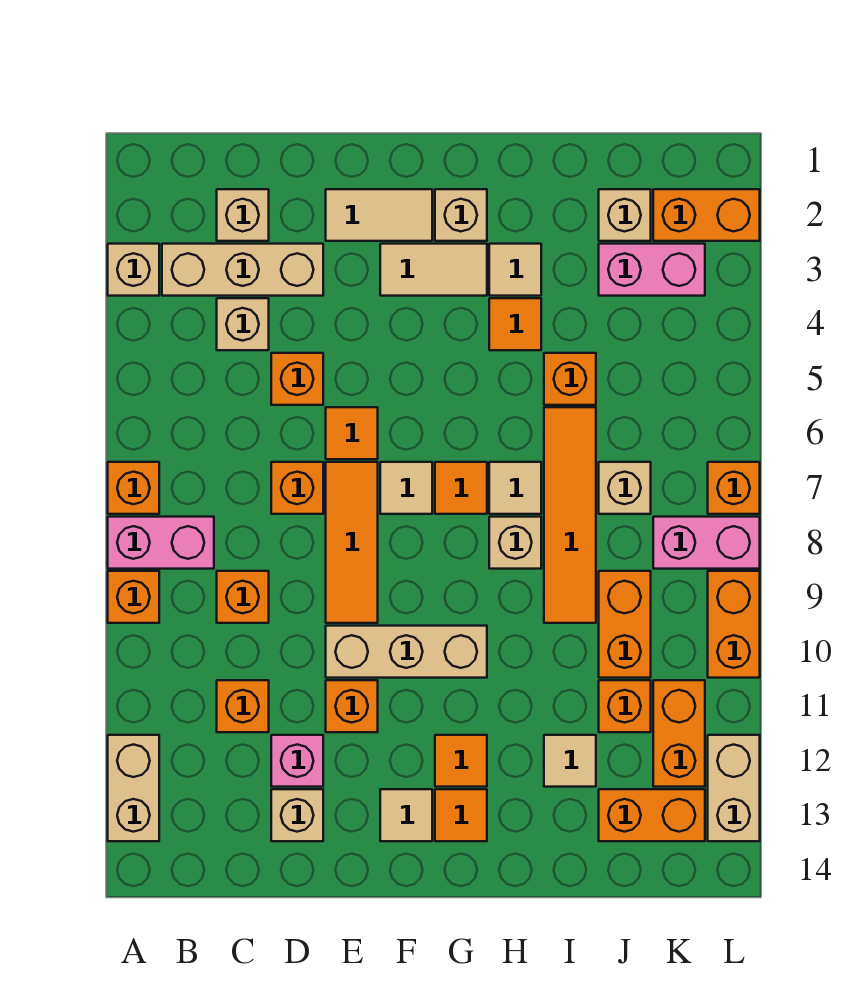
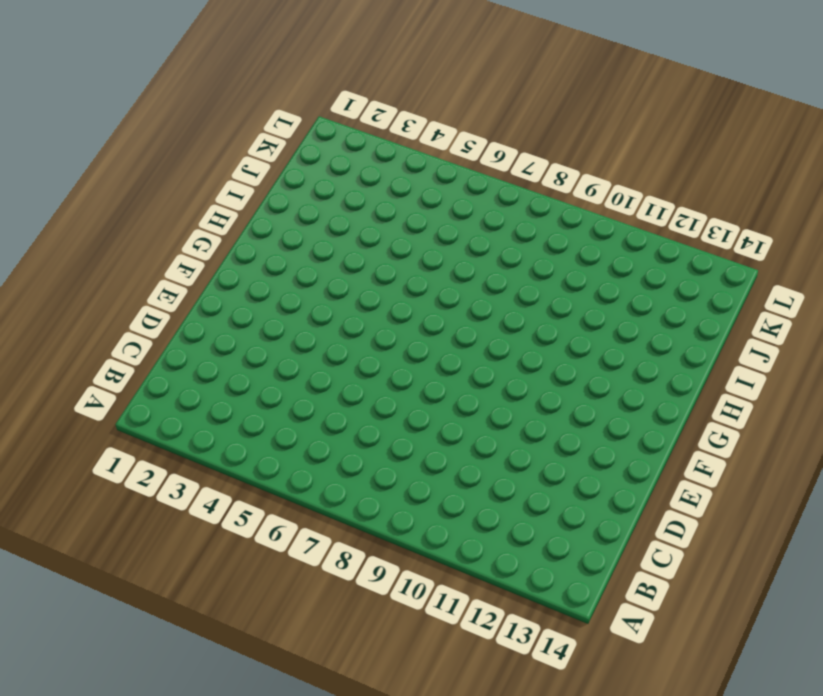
none -> tan 1x1 brick [108,244,159,296]
none -> orange 1x1 brick [108,462,159,514]
none -> pink 1x2 brick [108,517,214,569]
none -> orange 1x1 brick [108,571,159,623]

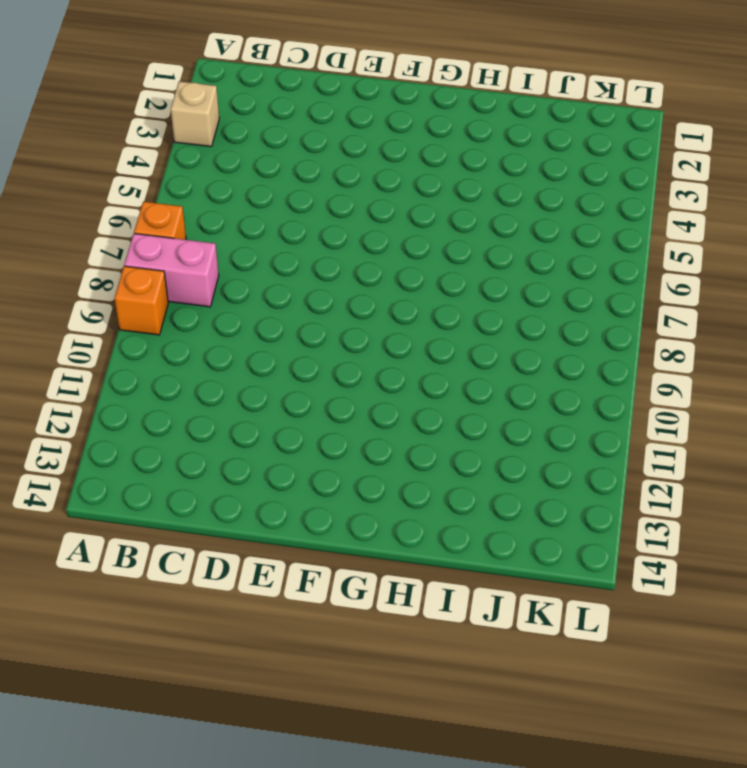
none -> tan 1x2 brick [108,735,159,841]
none -> tan 1x3 brick [162,244,323,296]
none -> tan 1x1 brick [217,189,269,241]
none -> tan 1x1 brick [217,298,269,350]

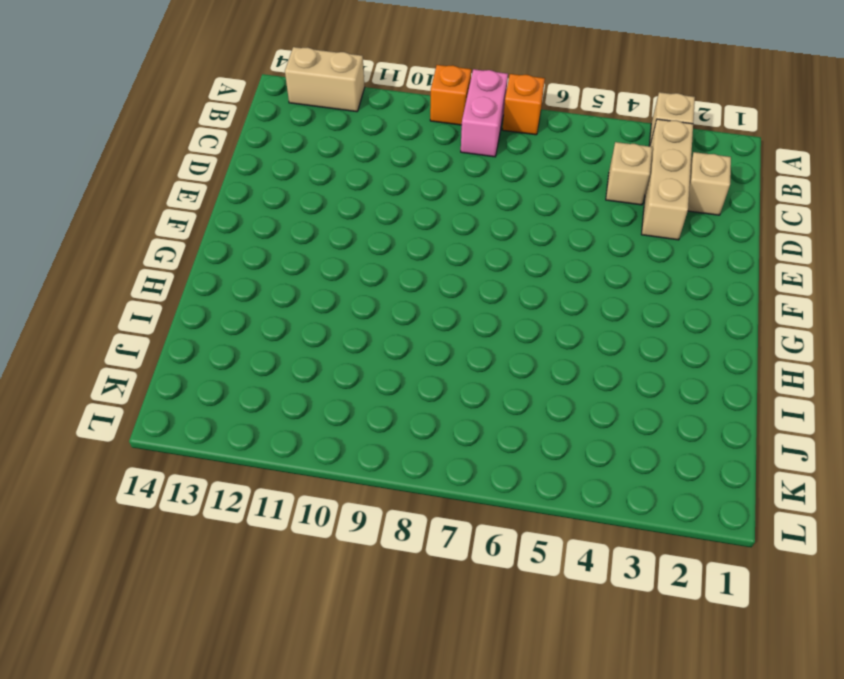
none -> orange 1x1 brick [217,571,269,623]
none -> orange 1x1 brick [217,680,269,732]
none -> orange 1x1 brick [271,353,323,405]
none -> orange 1x1 brick [271,462,323,514]

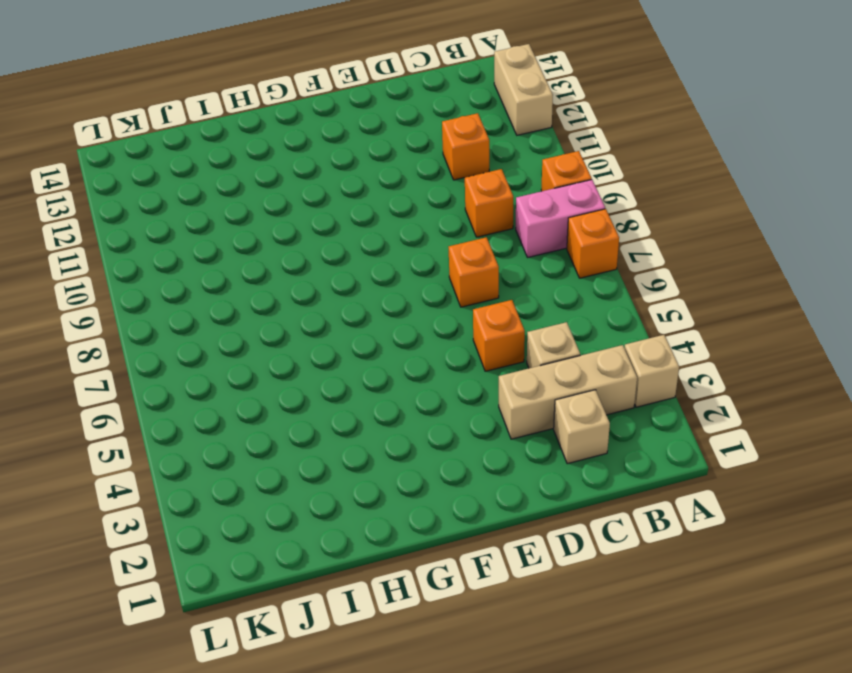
none -> pink 1x1 brick [271,735,323,787]
none -> tan 1x1 brick [271,789,323,841]
none -> tan 1x2 tile [326,189,432,241]
none -> orange 1x1 tile [326,407,378,459]

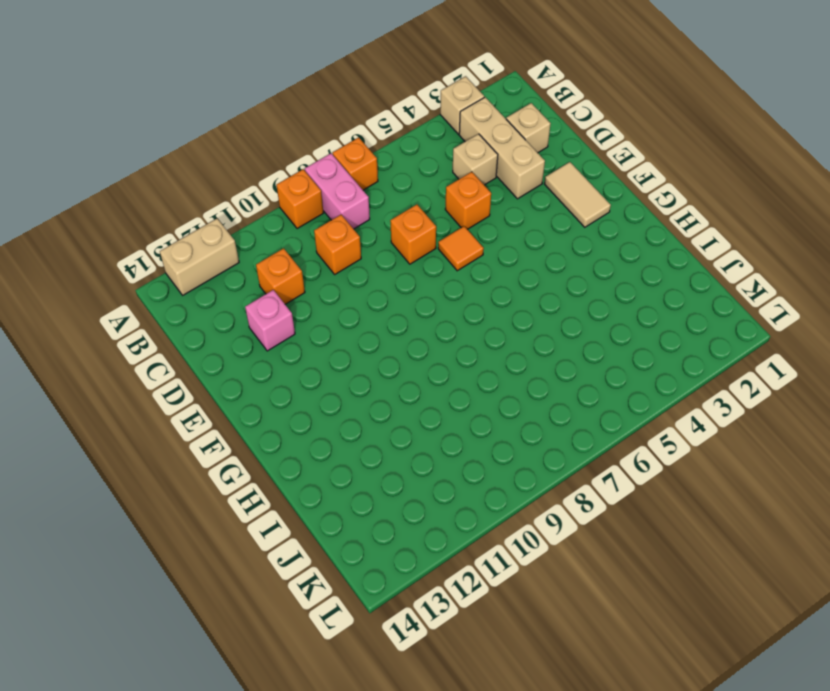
none -> tan 1x1 brick [271,789,323,841]
none -> orange 1x3 tile [326,462,378,623]
none -> tan 1x3 brick [326,626,487,678]
none -> orange 1x1 brick [326,680,378,732]

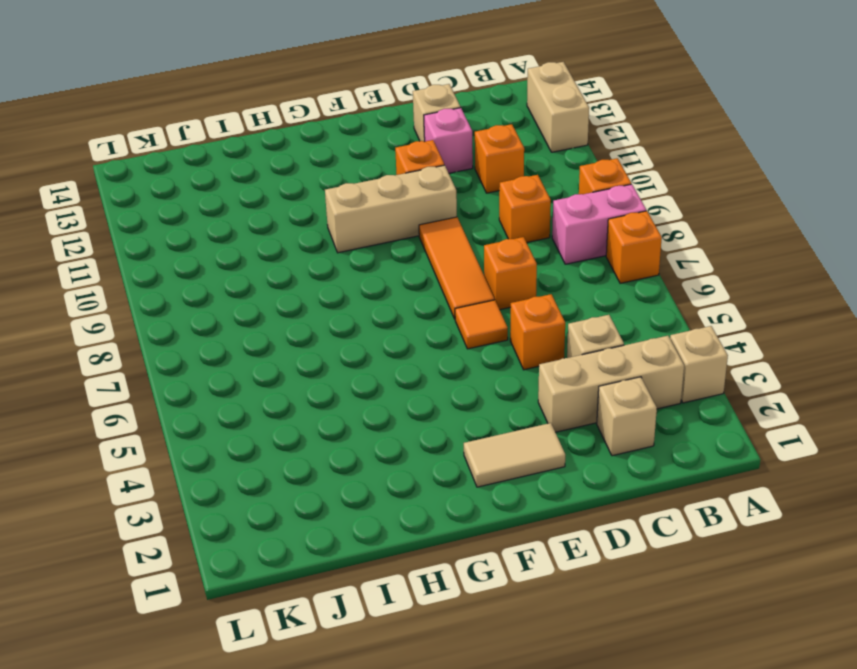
none -> tan 1x2 tile [380,244,487,296]
none -> tan 1x1 tile [380,462,432,514]
none -> tan 1x1 tile [380,789,432,841]
none -> tan 1x1 brick [435,189,487,241]

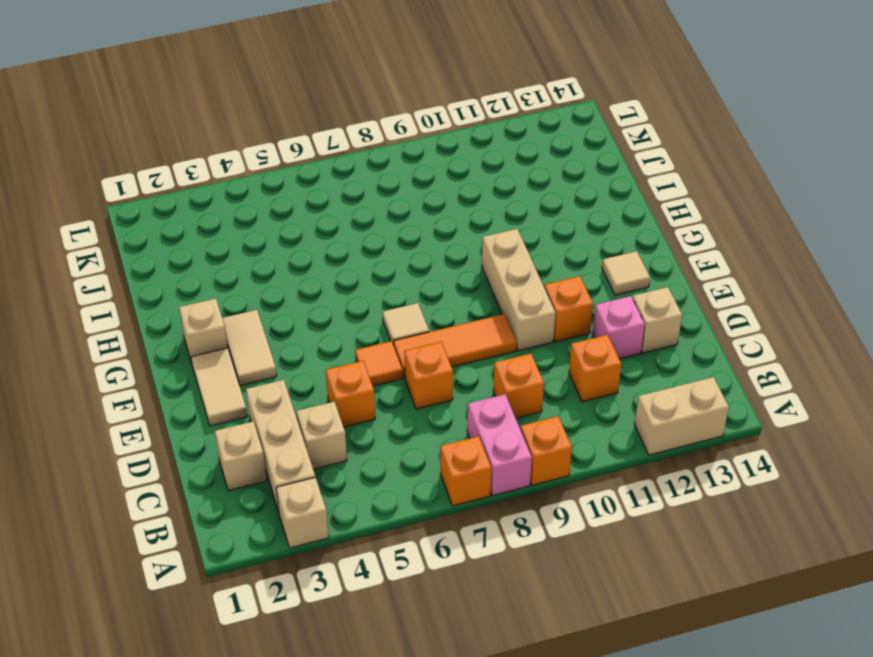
none -> orange 1x1 tile [435,462,487,514]
none -> orange 1x1 tile [435,735,487,787]
none -> orange 1x1 tile [435,789,487,841]
none -> tan 1x1 tile [489,244,541,296]

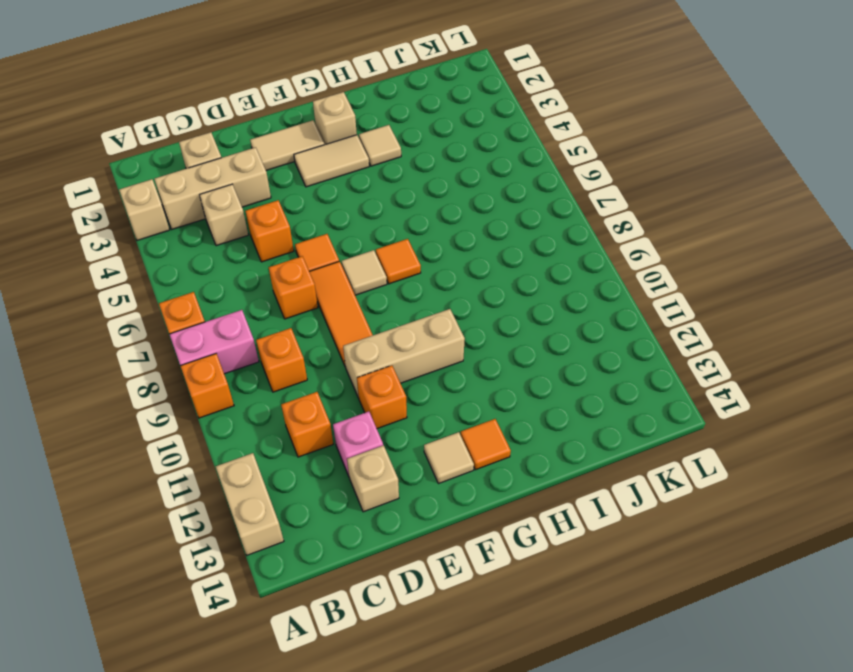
none -> orange 1x1 tile [435,735,487,787]
none -> orange 1x1 tile [489,298,541,350]
none -> tan 1x1 tile [489,462,541,514]
none -> tan 1x1 brick [489,517,541,569]

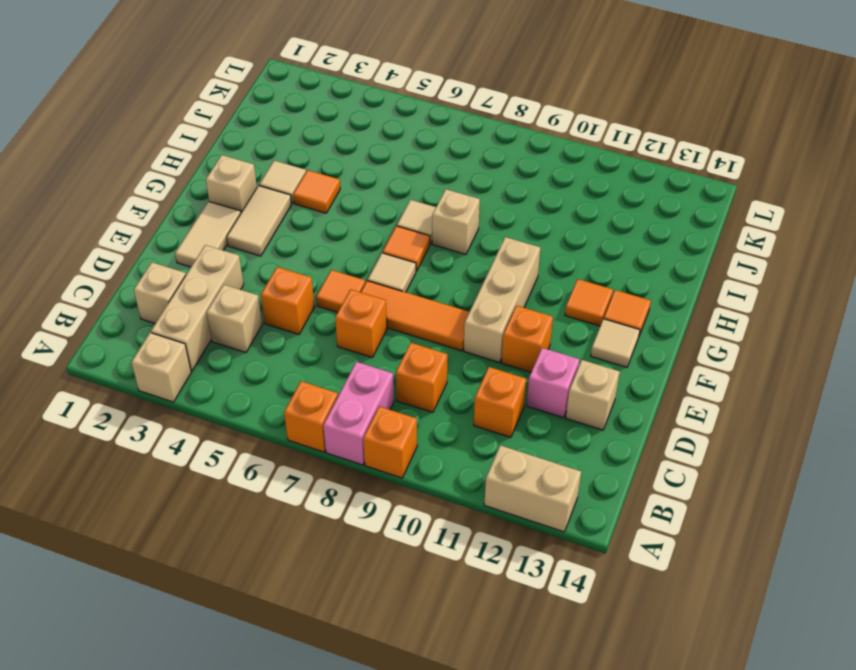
none -> orange 1x1 brick [544,353,596,405]
none -> orange 1x4 tile [544,407,596,623]
none -> tan 1x1 tile [544,735,596,787]
none -> tan 1x1 brick [599,189,651,241]

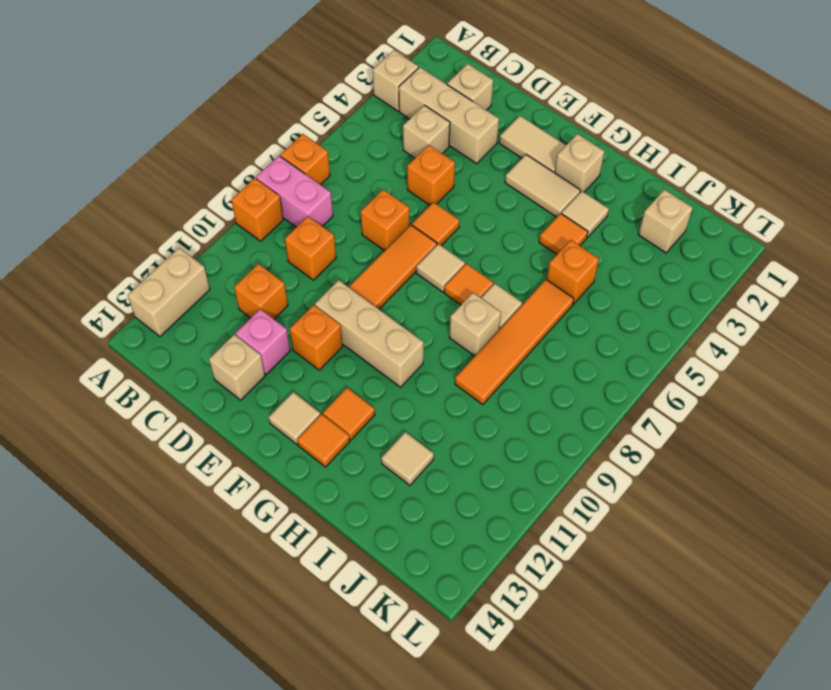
none -> pink 1x2 brick [599,244,705,296]
none -> tan 1x1 brick [599,462,651,514]
none -> orange 1x2 brick [599,571,651,678]
none -> orange 1x1 brick [599,680,651,732]

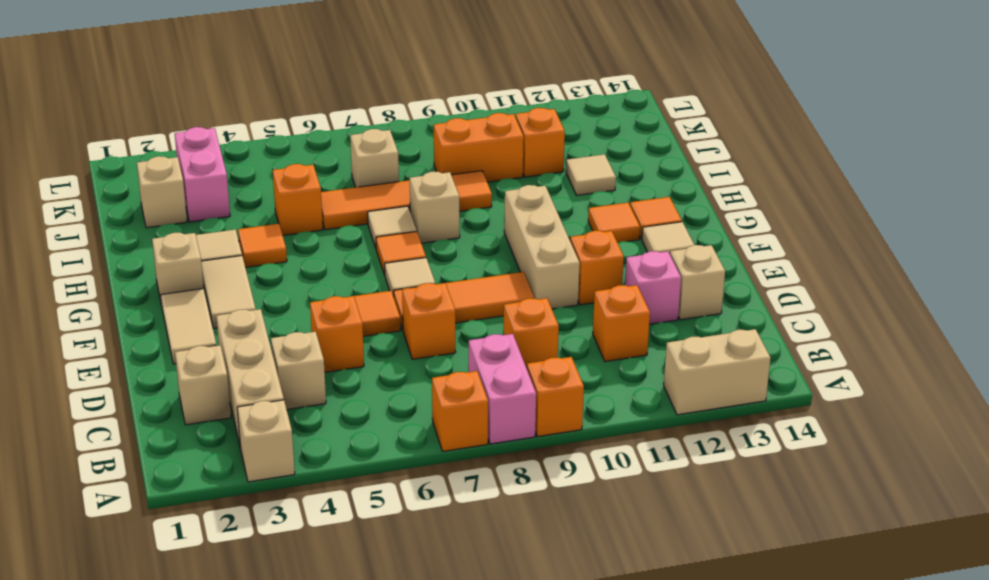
none -> orange 1x2 brick [599,789,705,841]
none -> orange 1x2 brick [653,189,760,241]
none -> pink 1x2 brick [653,517,760,569]
none -> orange 1x2 brick [653,680,705,787]

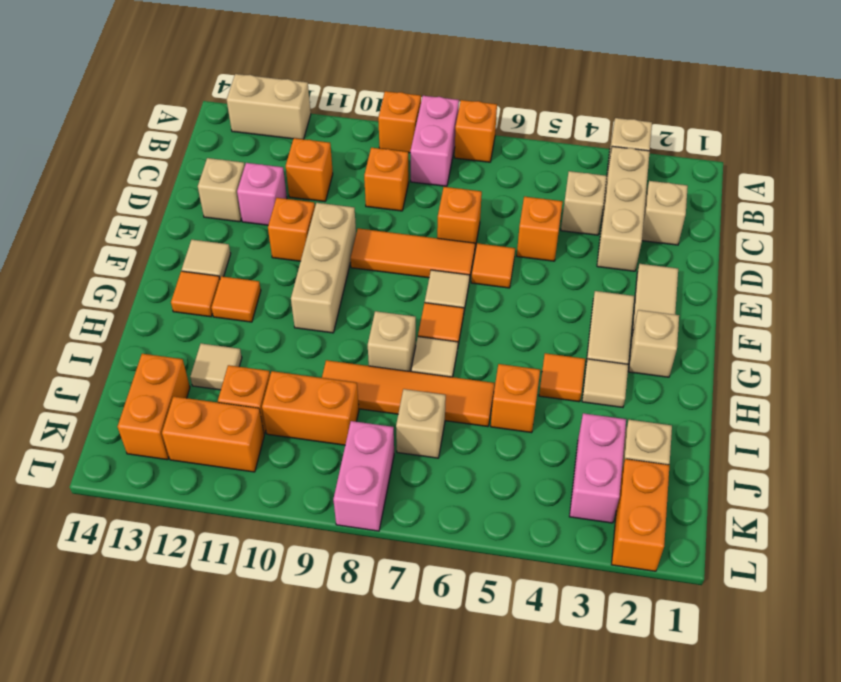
none -> orange 1x1 brick [708,462,760,514]
none -> orange 1x2 brick [708,571,760,678]
none -> tan 1x2 brick [708,735,760,841]

